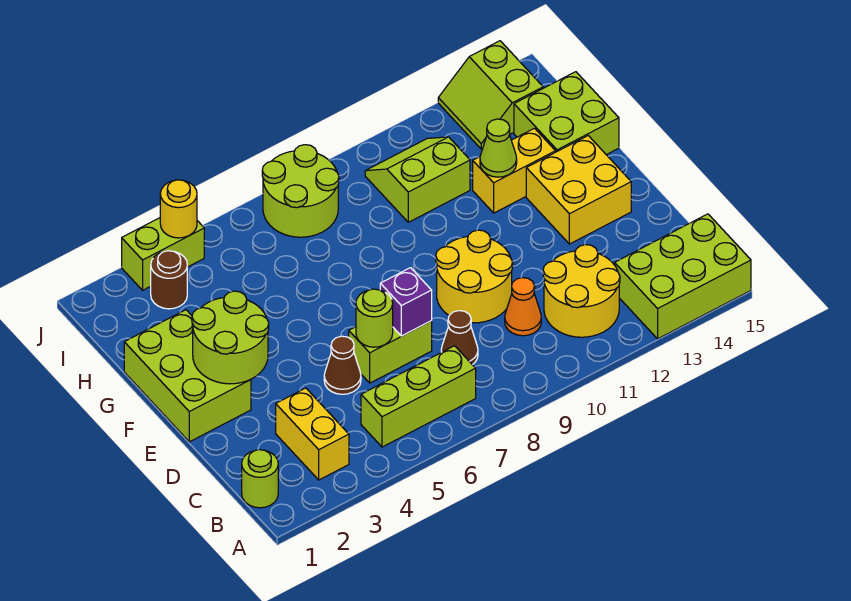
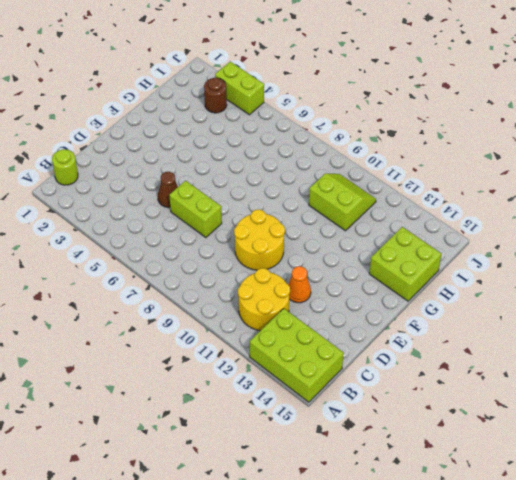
orange 1x1 cone [288,266,311,303] -> orange 1x1 cone moved to [505,278,541,336]
none -> yellow 1x2 brick [276,388,349,480]
none -> lime 1x3 brick [361,346,476,447]
none -> brown 1x1 cone [441,311,478,365]

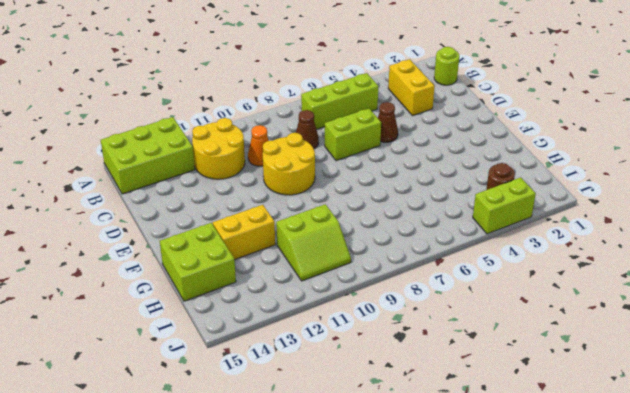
none -> lime 2x3 brick [124,310,251,442]
none -> yellow 2x2 brick [526,136,631,244]
none -> lime 2x2 round brick [262,145,339,237]

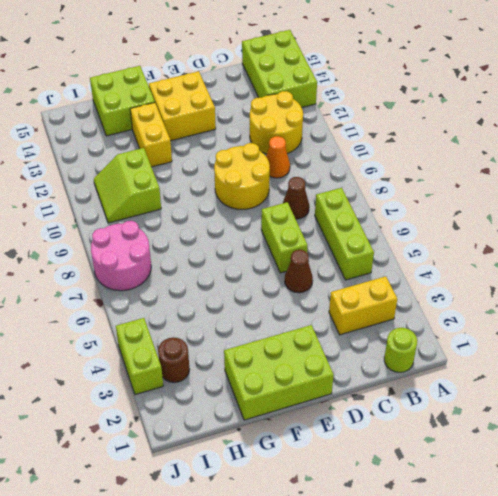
pink 2x2 round brick [91,221,151,291] -> lime 2x2 round brick [262,145,339,237]
none -> lime 2x2 slope [438,41,543,149]
none -> lime 1x1 round brick [356,289,393,347]
none -> purple 1x1 brick [380,268,432,336]

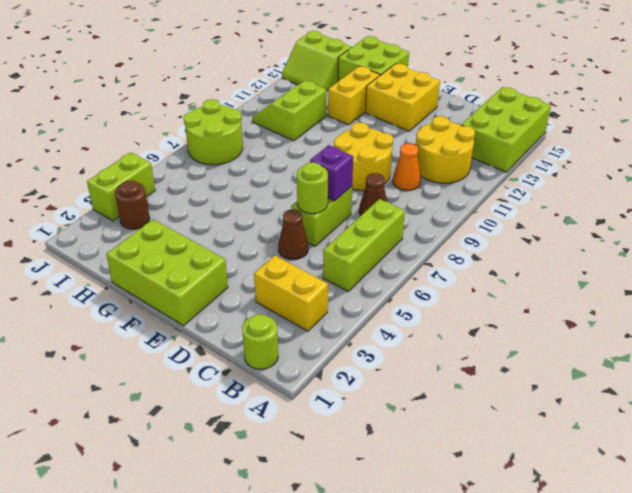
none -> lime 2x2 round brick [192,291,269,384]
none -> lime 1x1 cone [480,119,517,177]
none -> yellow 1x1 round brick [160,180,197,238]

